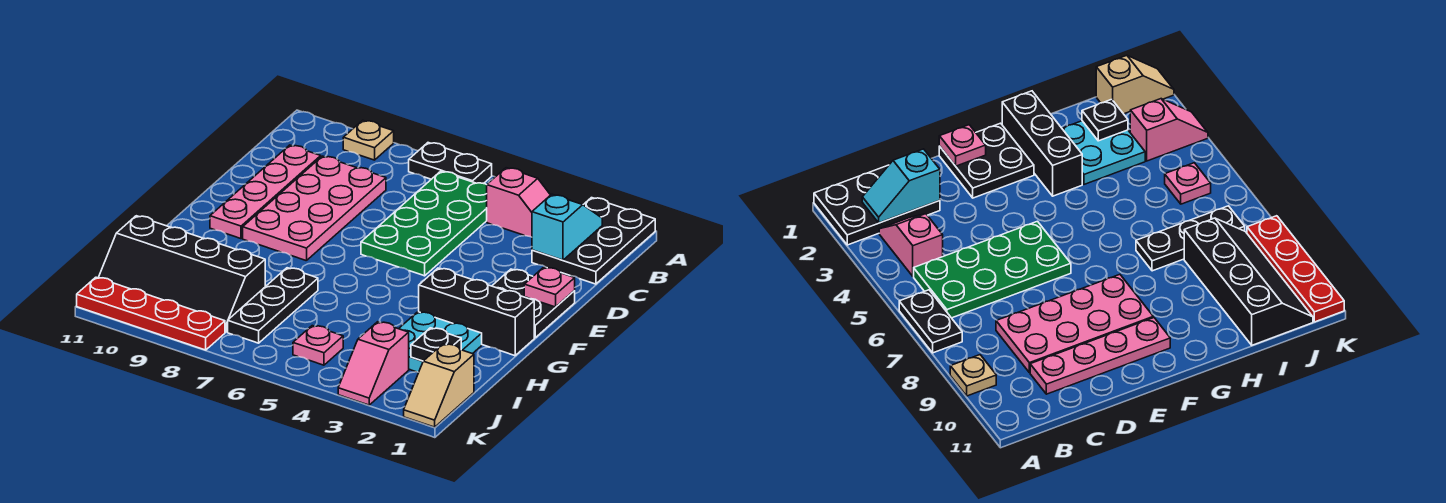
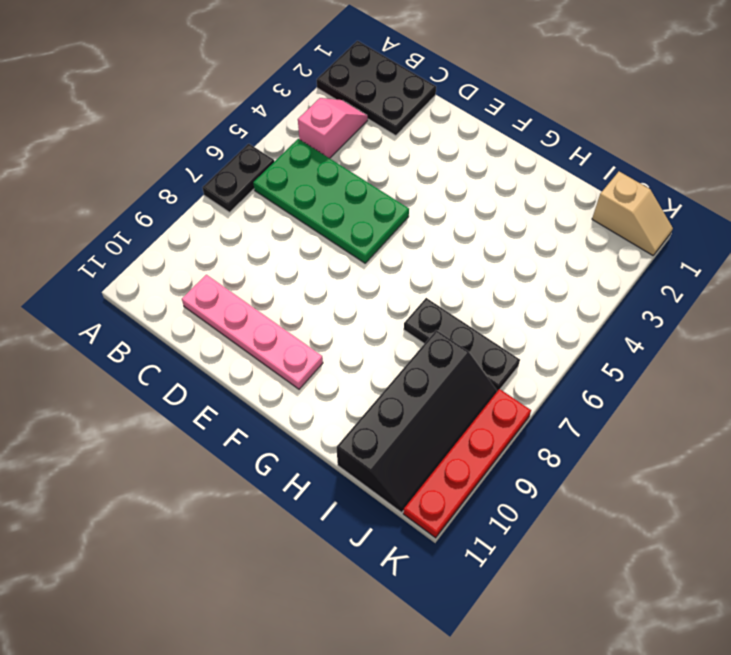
none -> tan 1x1 plate [343,120,394,160]
none -> pink 2x4 plate [243,156,386,261]
none -> black 2x2 plate [492,269,575,338]

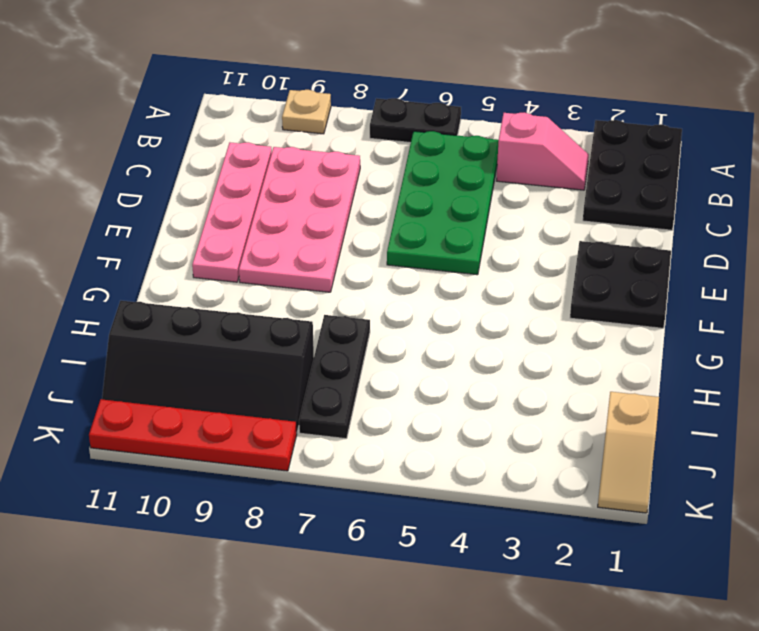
none -> black 1x3 brick [419,268,534,356]
none -> cyan 2x2 plate [399,312,482,372]
none -> pink 1x2 slope [338,322,409,405]

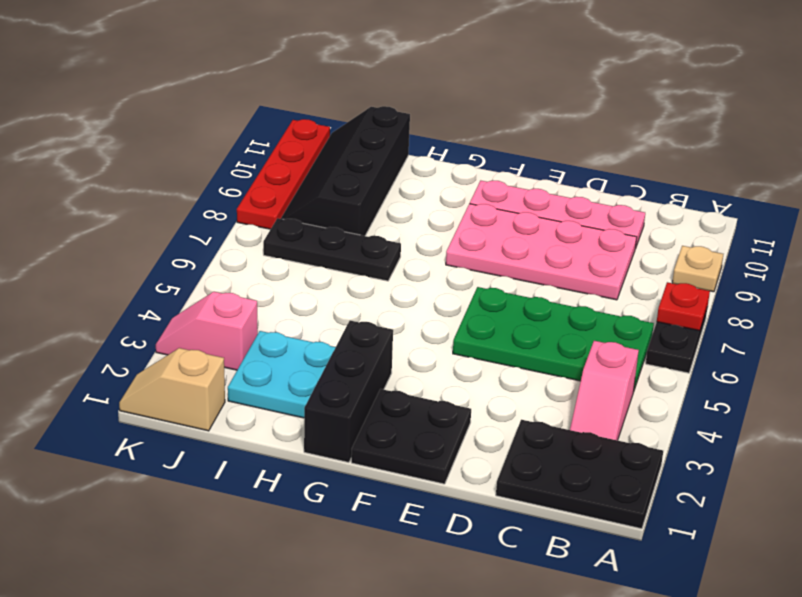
red 1x1 plate [657,282,710,331] -> none
none -> pink 1x1 plate [293,326,343,365]
none -> cyan 1x2 slope [532,194,602,260]
none -> pink 1x1 plate [524,267,575,307]

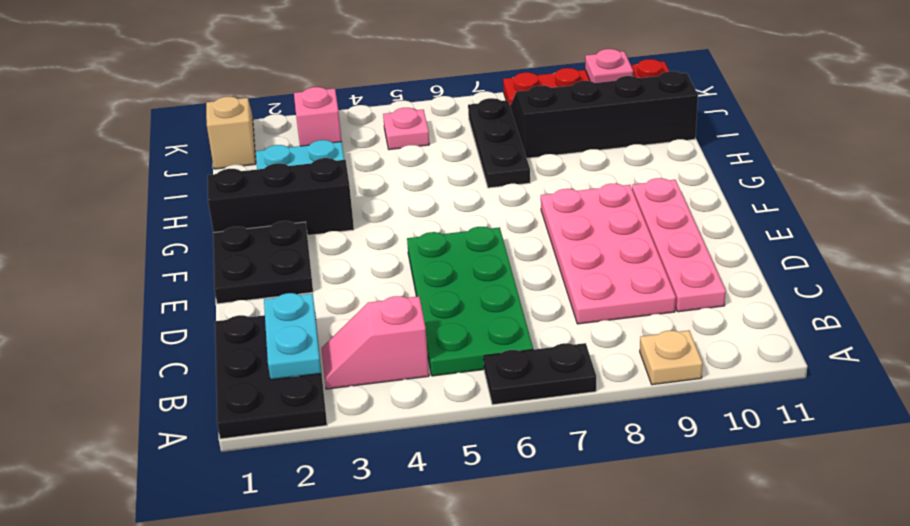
cyan 1x2 plate [264,293,321,380] -> cyan 1x2 slope [532,194,602,260]
pink 1x1 plate [585,49,633,83] -> pink 1x1 plate moved to [524,267,575,307]
none -> black 1x1 plate [411,328,461,361]

